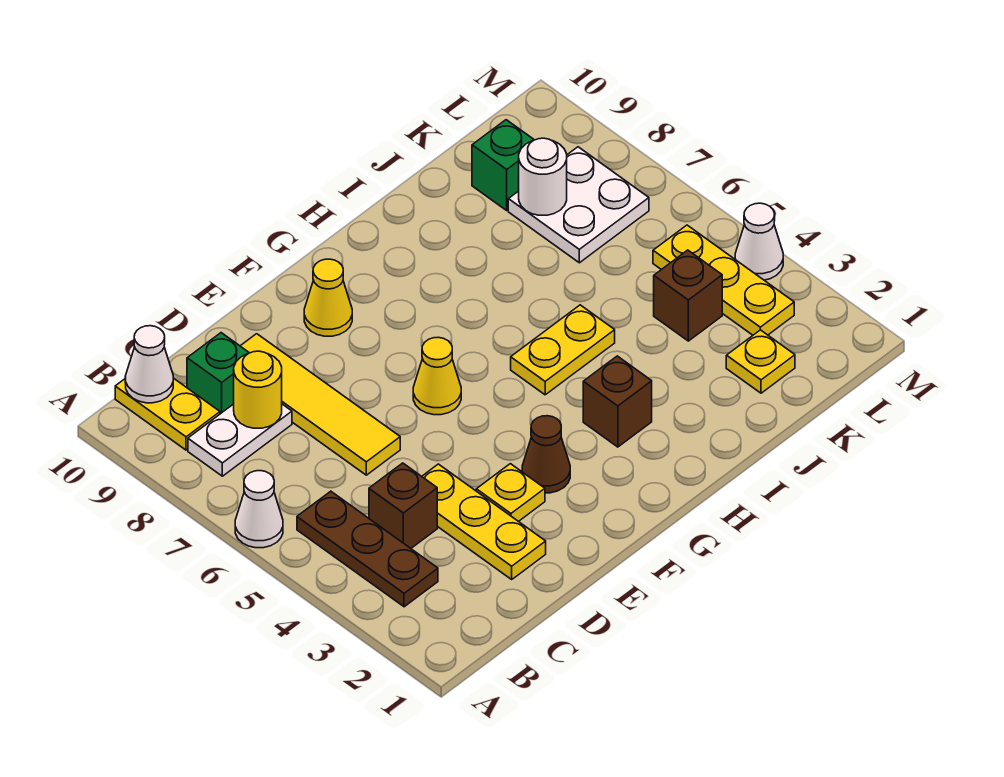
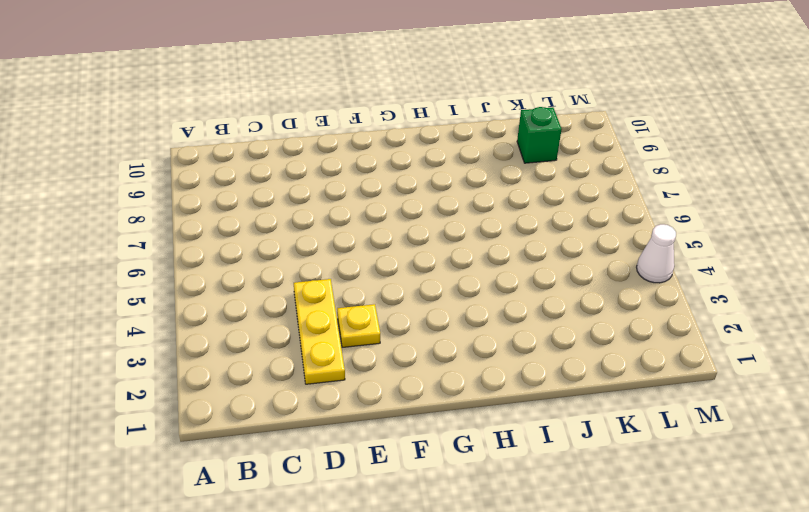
none -> white 1x1 cone [235,471,283,548]
none -> brown 1x3 plate [297,491,438,607]
none -> white 1x2 plate [188,404,292,476]

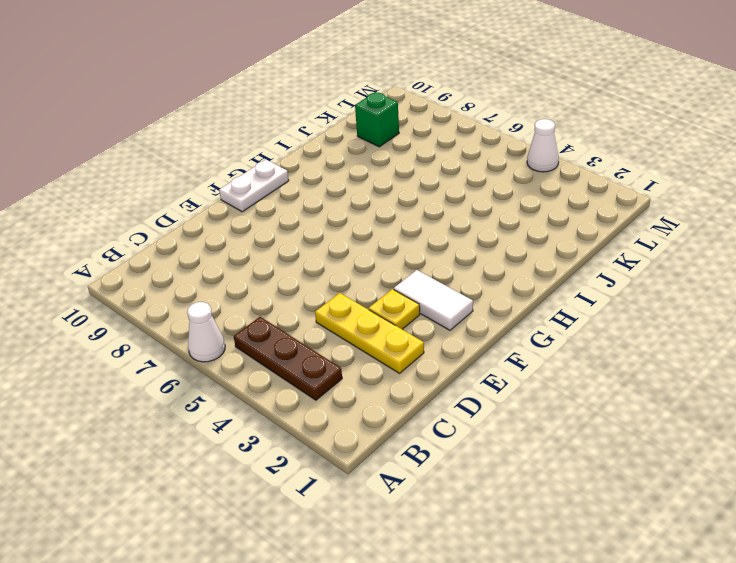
white 1x2 tile [394,270,473,330] -> brown 1x1 cone [522,416,570,493]
white 1x2 plate [219,160,289,212] -> white 1x2 plate moved to [188,404,292,476]
none -> yellow 1x2 plate [115,378,220,450]
none -> brown 1x1 brick [369,463,437,548]
none -> green 1x1 brick [187,333,249,414]

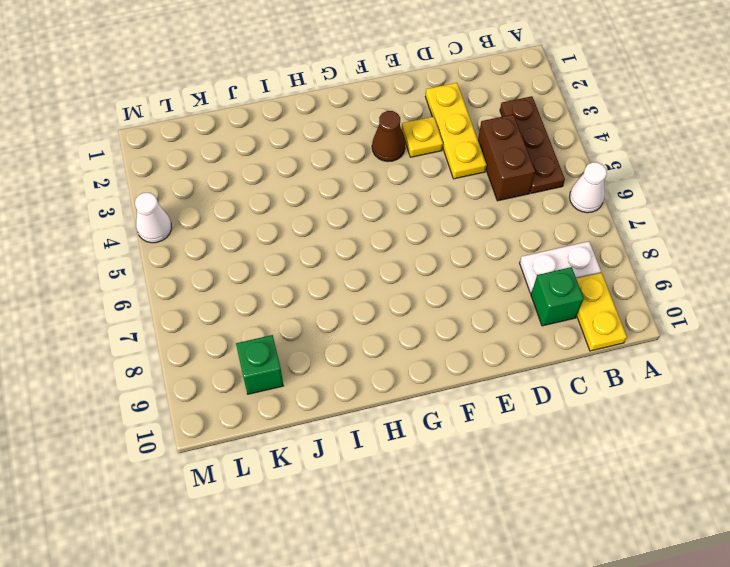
brown 1x2 brick [478,114,535,201] -> brown 1x1 brick [369,463,437,548]
none -> yellow 1x4 tile [241,334,400,475]
none -> yellow 1x1 cone [413,337,461,415]
none -> yellow 1x1 cone [304,259,352,336]

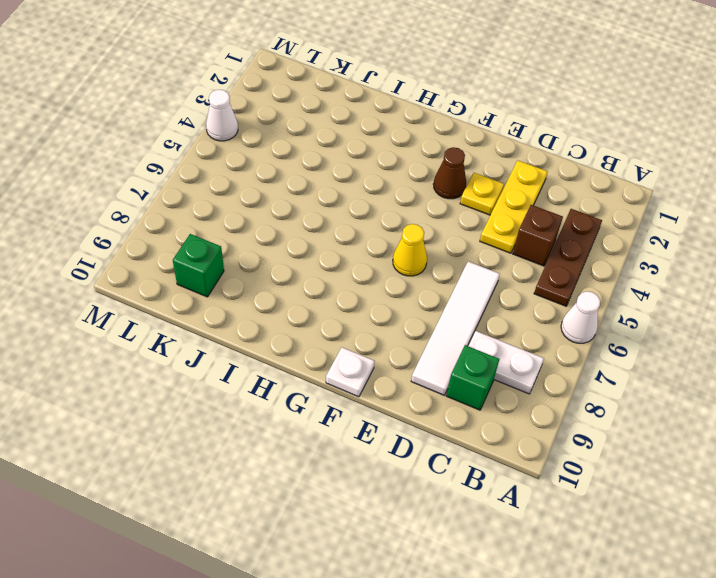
white 1x4 tile [411,261,500,395] -> yellow 1x4 tile [241,334,400,475]
white 1x1 plate [326,347,375,397] -> none
none -> yellow 1x2 plate [115,378,220,450]
none -> yellow 1x1 cone [304,259,352,336]
none -> brown 1x1 brick [583,356,652,447]

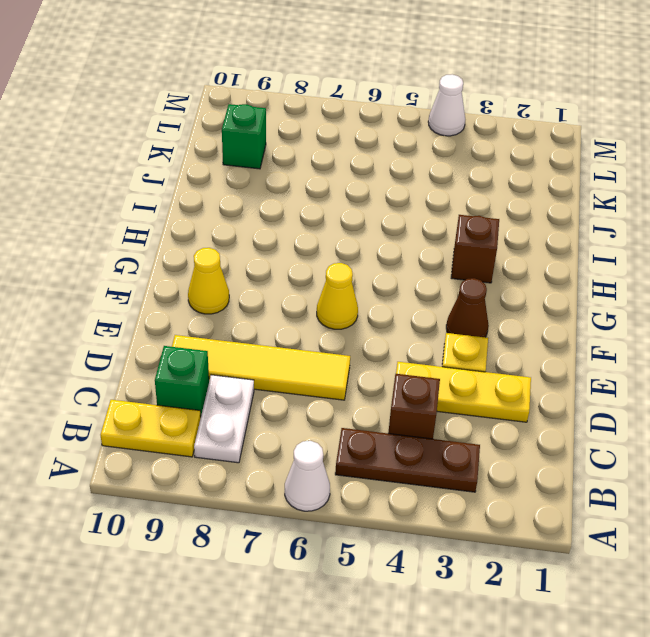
none -> yellow 1x2 plate [511,305,615,395]
none -> yellow 1x1 plate [726,330,795,393]
none -> brown 1x1 brick [654,250,722,341]

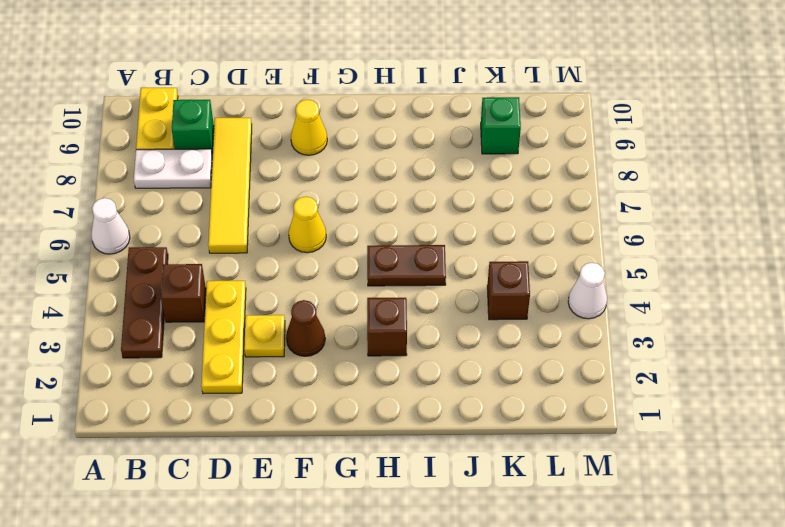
brown 1x2 plate [367,245,446,286] -> yellow 1x2 plate [511,305,615,395]
none -> yellow 1x1 plate [726,330,795,393]
none -> white 2x2 plate [508,147,649,263]
none -> yellow 1x3 plate [653,225,794,335]

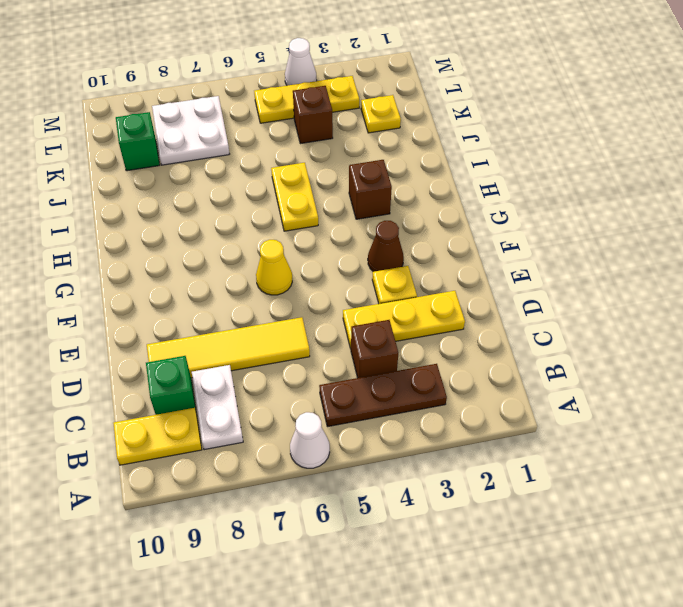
none -> yellow 1x1 cone [304,259,352,336]
none -> white 1x1 cone [125,326,173,403]
none -> yellow 1x1 round brick [234,351,282,428]

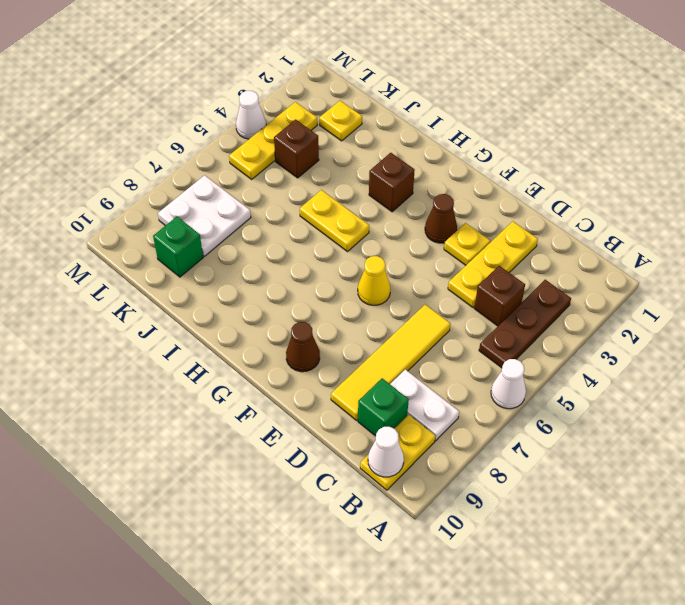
brown 1x1 cone [286,322,320,372] -> yellow 1x1 cone [304,259,352,336]
none -> yellow 1x1 round brick [234,351,282,428]
none -> white 1x1 round brick [519,138,567,215]

